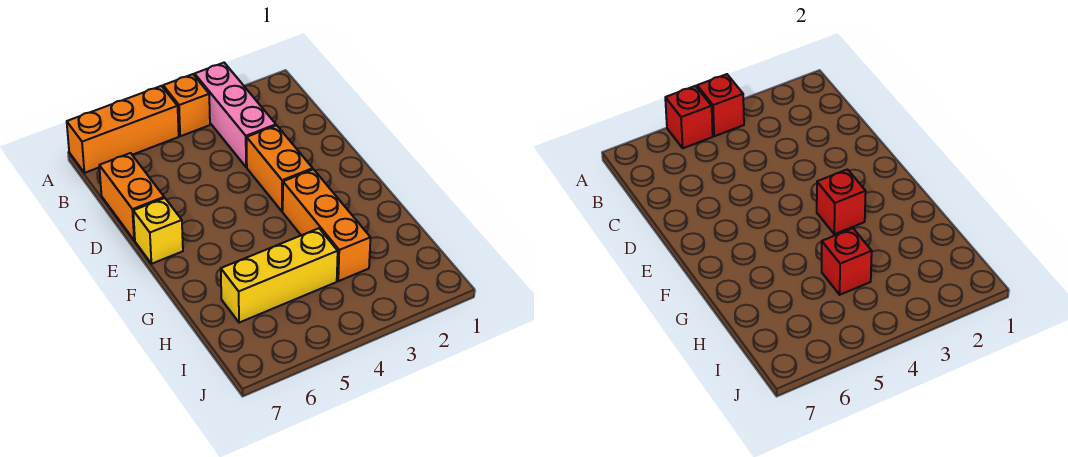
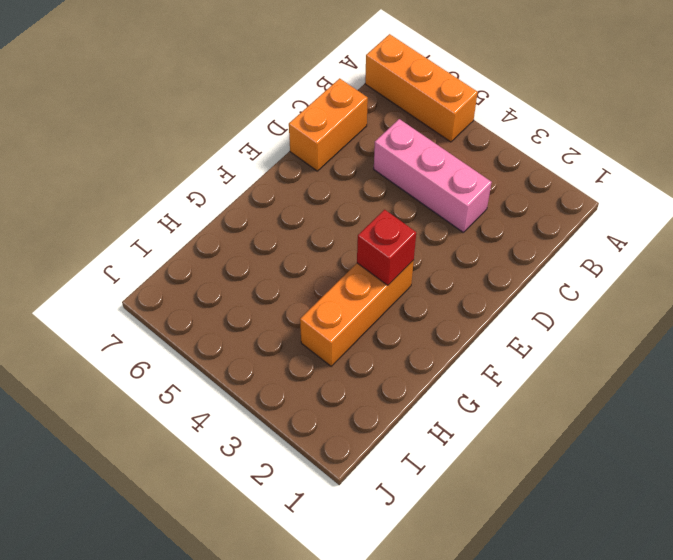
pink 1x3 brick [374,119,492,233] -> pink 1x3 brick turned to [195,63,276,167]
none -> orange 1x1 brick [163,74,210,136]
none -> orange 1x2 brick [247,125,313,211]
none -> yellow 1x1 brick [133,198,183,264]

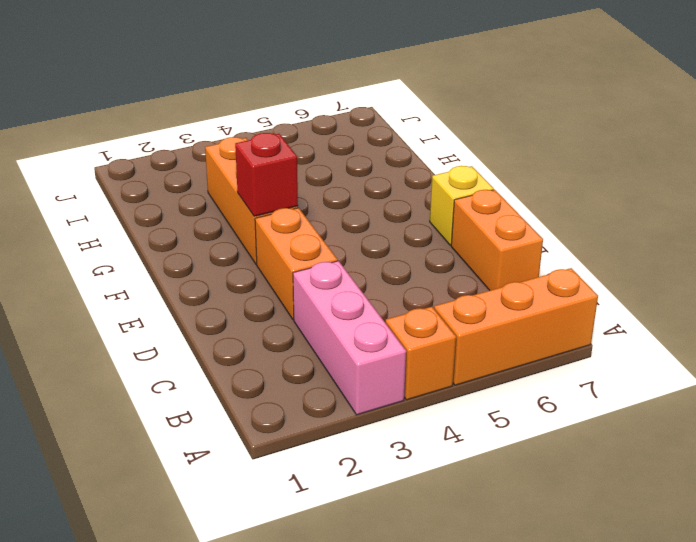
none -> yellow 1x3 brick [221,228,338,323]
none -> red 1x1 brick [697,74,744,136]
none -> red 1x1 brick [665,86,713,148]

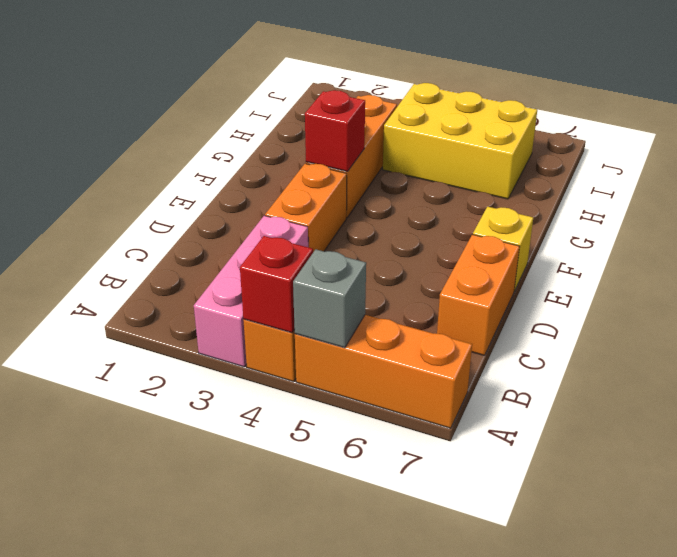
grey 1x1 brick [293,249,366,348] -> red 1x1 brick [665,86,713,148]
yellow 2x3 brick [383,83,537,199] -> yellow 1x3 brick [221,228,338,323]
none -> red 1x1 brick [822,228,872,295]

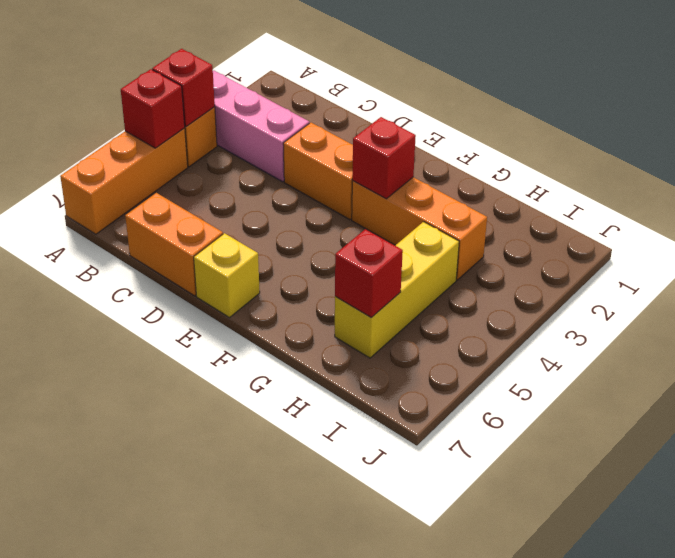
red 1x1 brick [335,229,403,318] -> red 1x1 brick moved to [822,228,872,295]

